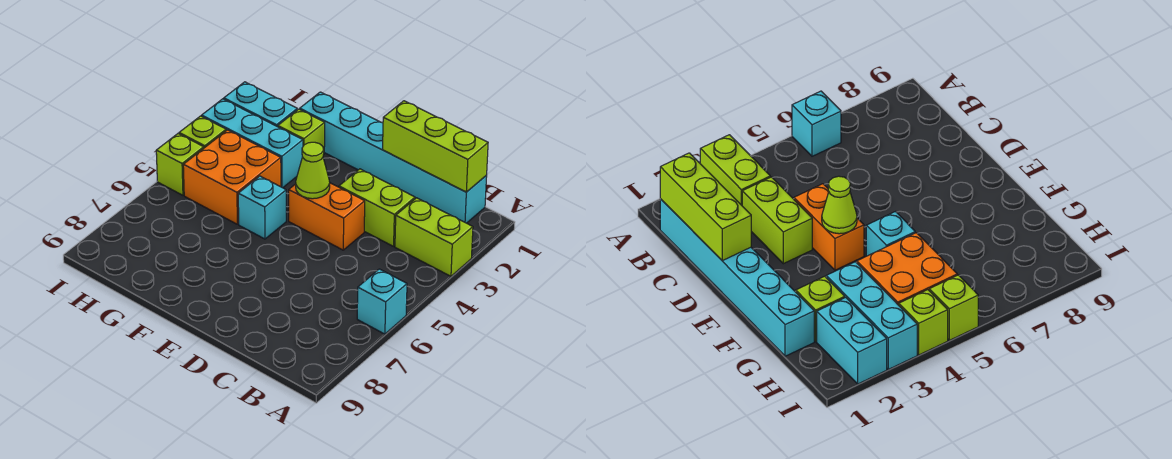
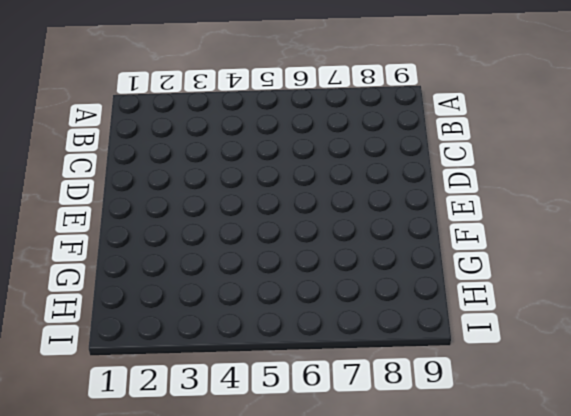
none -> lime 1x2 brick [395,198,473,276]
none -> cyan 1x1 brick [357,269,407,334]
none -> cyan 1x6 brick [300,92,487,223]

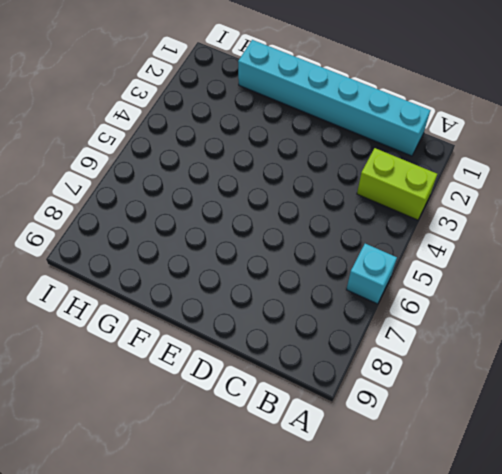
none -> lime 1x2 brick [339,169,415,246]
none -> orange 1x2 brick [289,183,365,250]
none -> cyan 1x1 brick [238,176,286,239]

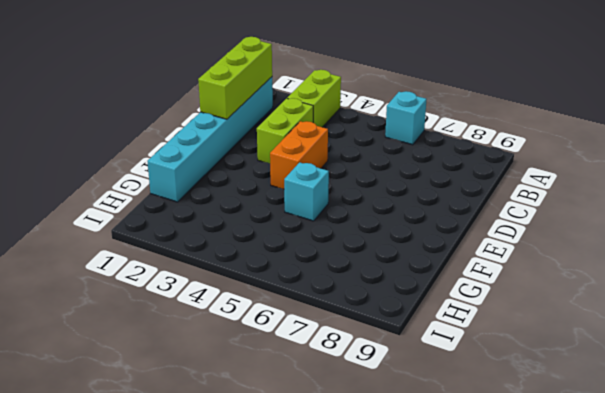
none -> lime 1x1 brick [278,109,325,155]
none -> cyan 1x3 brick [202,99,303,188]
none -> orange 2x2 brick [183,130,281,224]

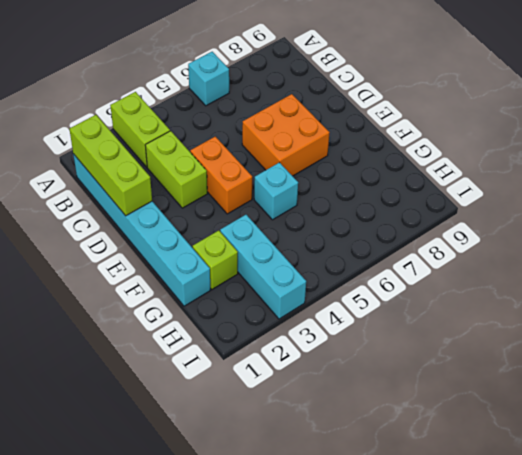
orange 2x2 brick [242,94,330,176] -> orange 2x2 brick moved to [183,130,281,224]
none -> cyan 1x2 brick [224,82,297,127]
none -> lime 1x1 brick [179,116,226,148]
none -> lime 1x1 brick [156,134,204,195]

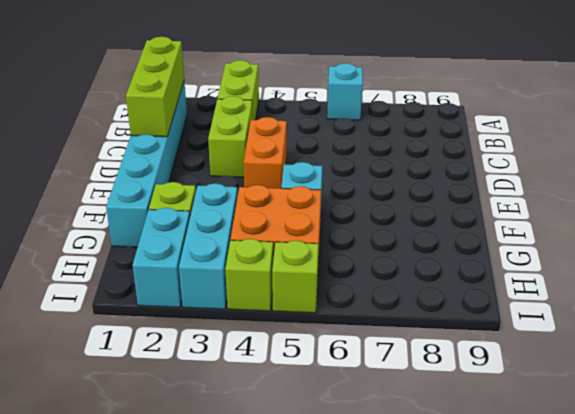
none -> lime 1x1 cone [296,142,330,199]

